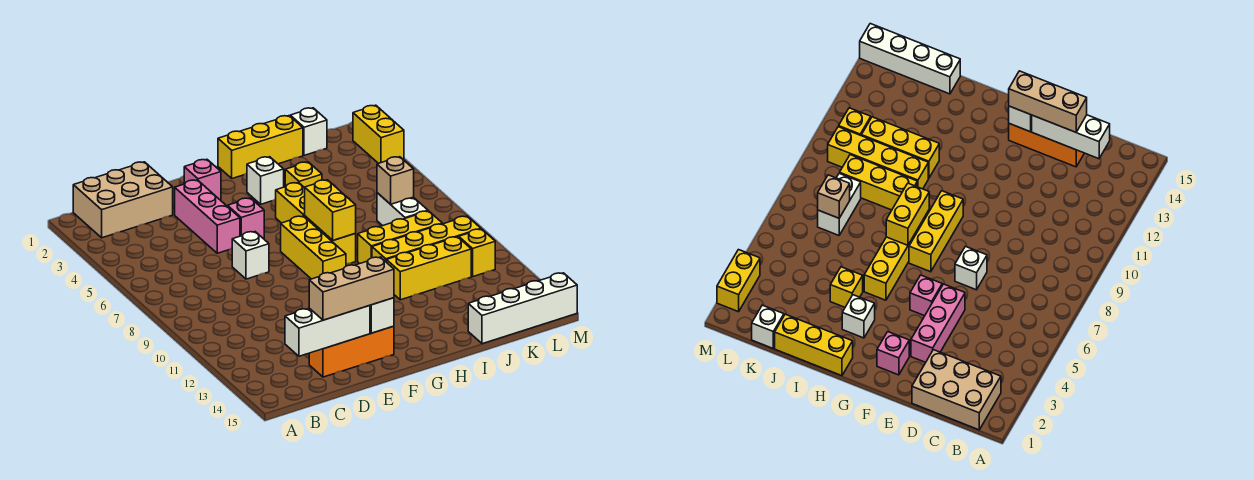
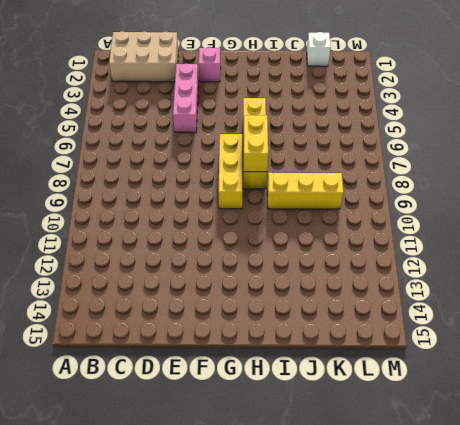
none -> orange 1x3 brick [309,326,394,377]
none -> white 1x1 brick [232,232,269,279]
none -> pink 1x1 brick [228,198,264,239]

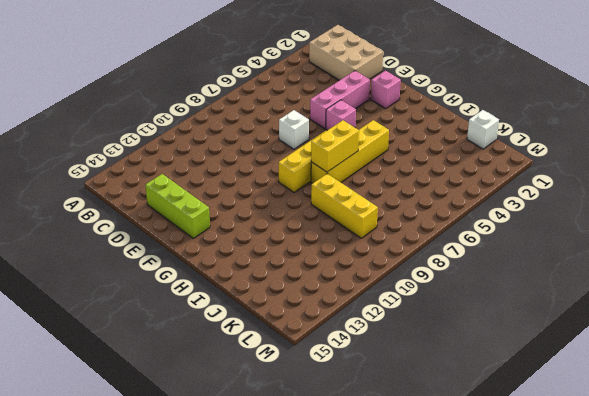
lime 1x3 brick [145,174,210,238] -> orange 1x3 brick [309,326,394,377]
none -> yellow 1x3 brick [218,116,303,179]
none -> white 1x1 brick [247,157,284,204]
none -> yellow 1x1 brick [285,162,322,188]

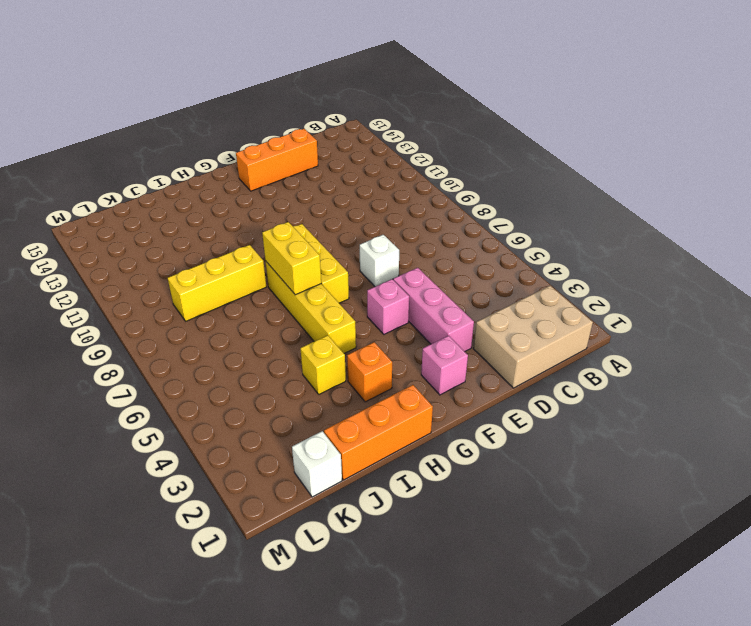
orange 1x3 brick [324,385,433,480] -> yellow 1x3 brick [218,116,303,179]
orange 1x1 brick [347,342,392,402] -> white 1x1 brick [247,157,284,204]
none -> yellow 1x4 brick [372,216,481,262]
none -> yellow 1x3 brick [386,237,471,300]
none -> white 1x4 brick [468,273,577,344]

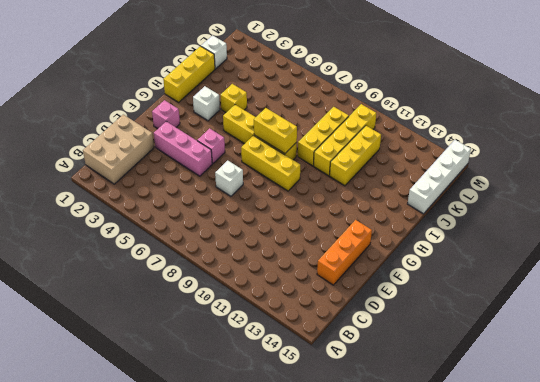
none -> white 1x2 brick [377,193,428,226]
none -> yellow 1x1 brick [459,229,495,277]
none -> yellow 1x2 brick [353,105,404,164]

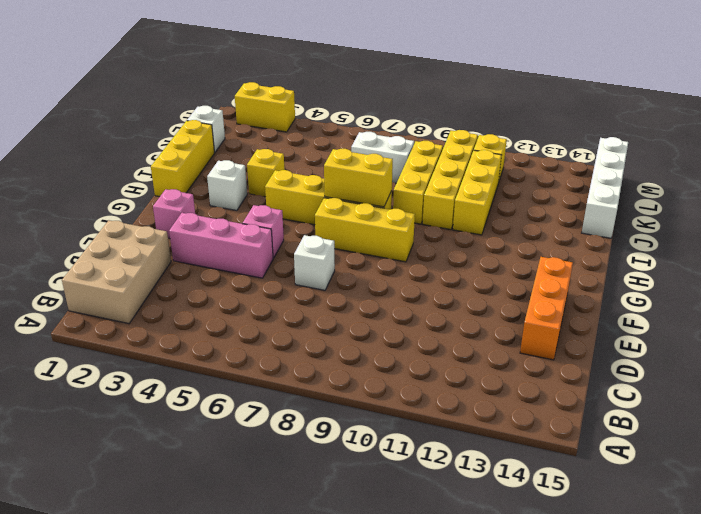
none -> white 1x3 brick [285,305,370,356]
none -> white 1x1 brick [370,298,394,333]
none -> tan 1x1 brick [377,157,414,204]

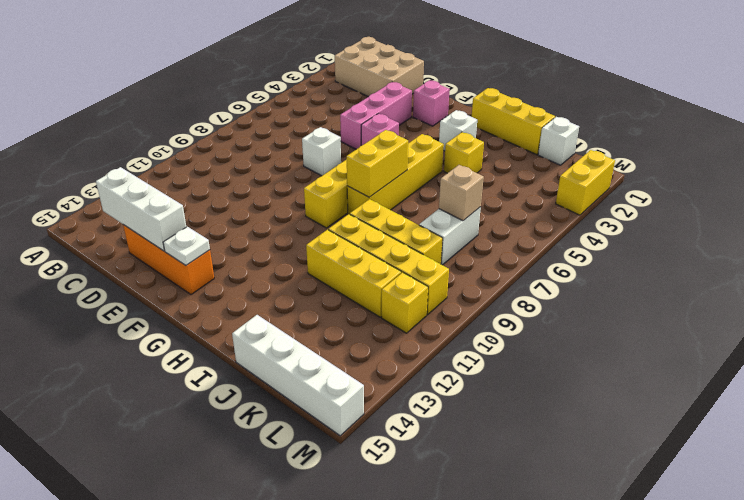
white 1x1 plate [163,227,210,265] -> white 1x1 brick [370,298,394,333]
none -> tan 1x3 brick [309,257,394,320]

